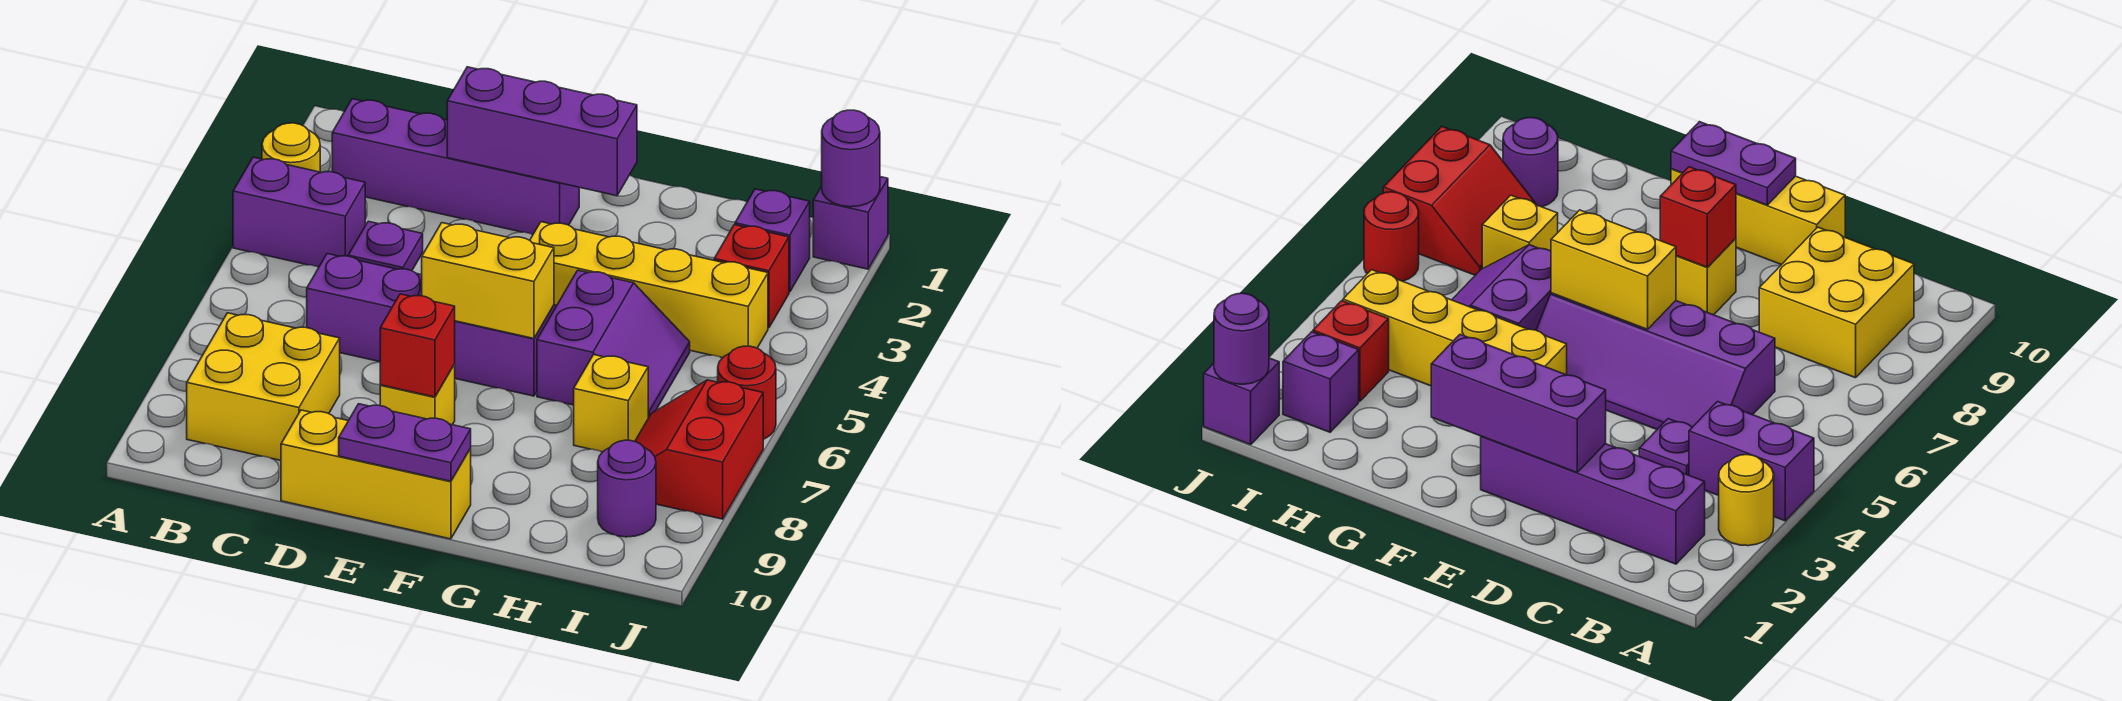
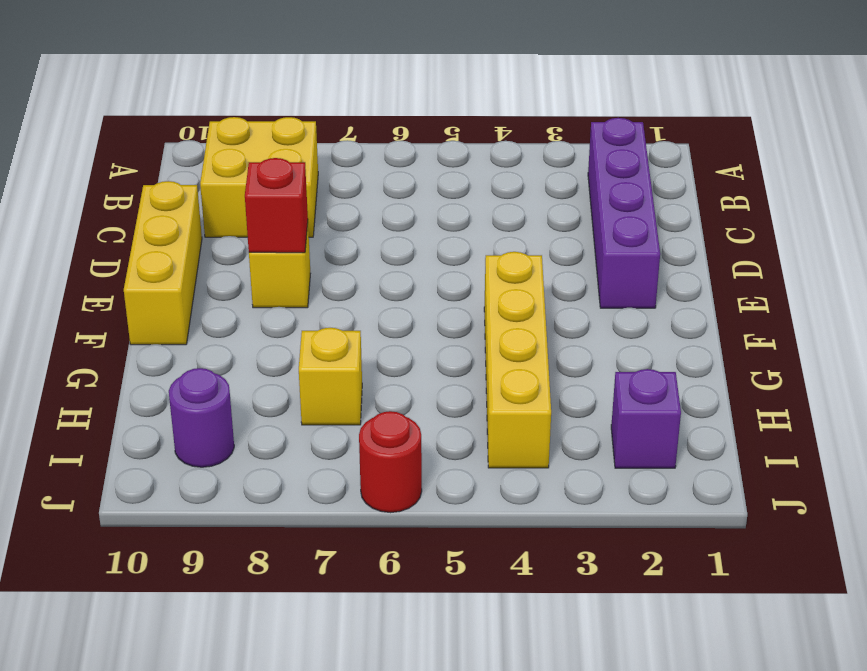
none -> yellow 1x1 round brick [262,123,320,172]
none -> purple 1x2 brick [233,157,365,267]
none -> purple 1x1 plate [348,221,423,271]

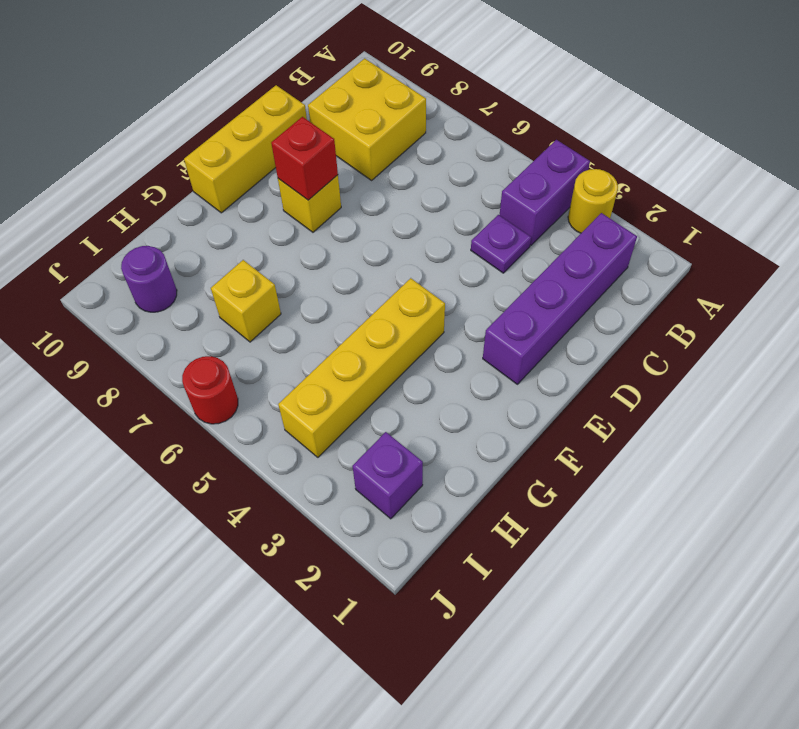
none -> purple 2x4 slope [307,254,556,396]
none -> purple 2x2 slope [537,270,690,418]
none -> red 1x1 brick [714,225,789,328]

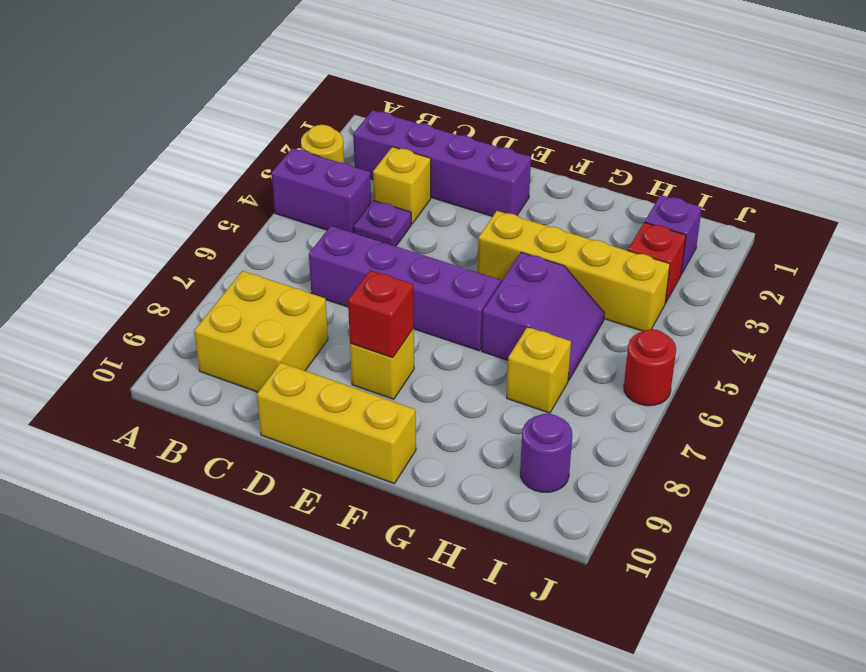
yellow 1x1 brick [373,147,431,224] -> none
none -> red 2x2 slope [635,380,763,519]
none -> purple 1x1 brick [813,177,888,269]
none -> purple 1x3 brick [447,67,637,196]

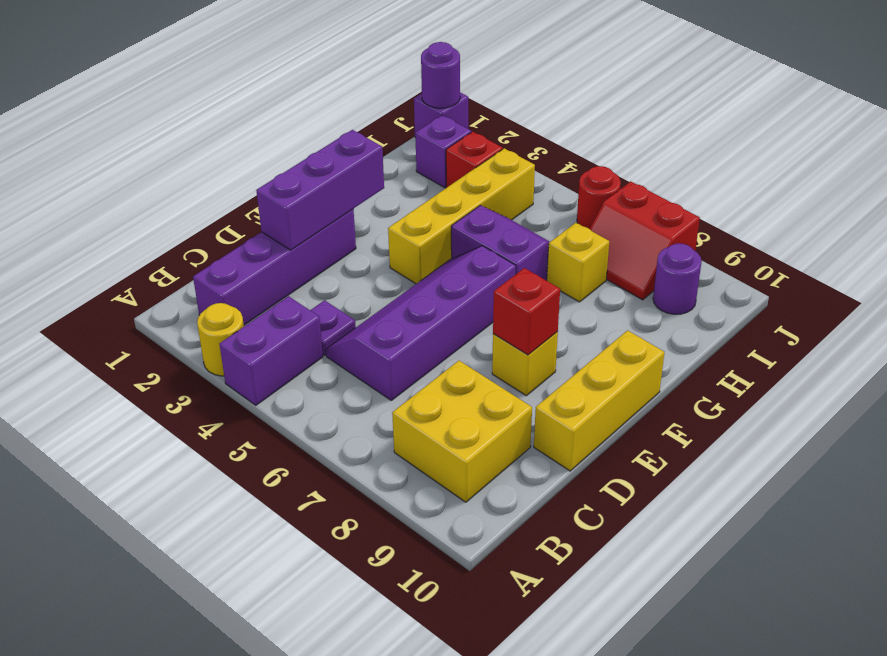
none -> yellow 1x2 brick [422,223,554,339]
none -> purple 1x2 plate [339,404,471,481]

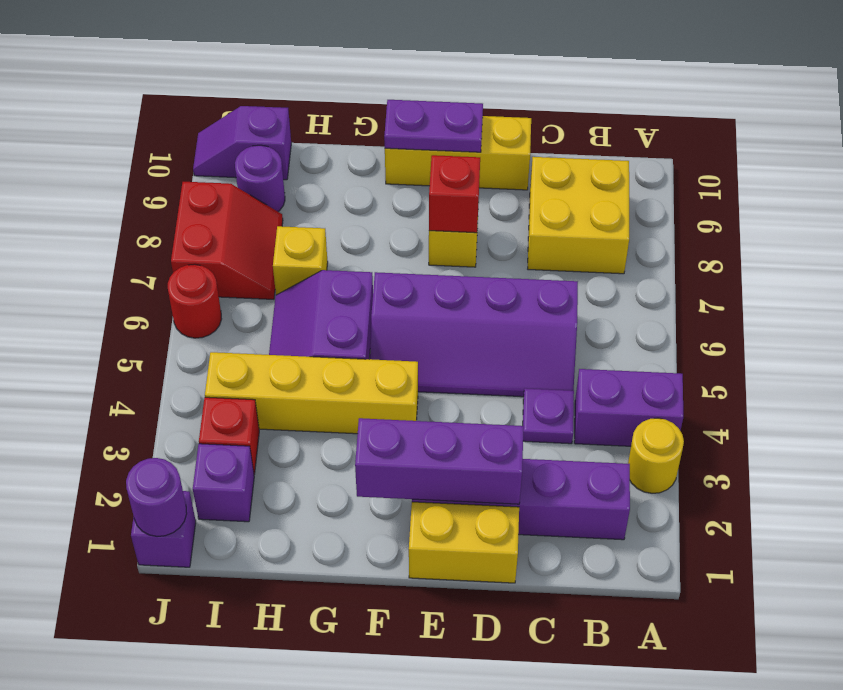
yellow 1x2 brick [409,502,519,583] -> yellow 1x2 brick moved to [422,223,554,339]
purple 1x2 slope [193,106,291,180] -> none

